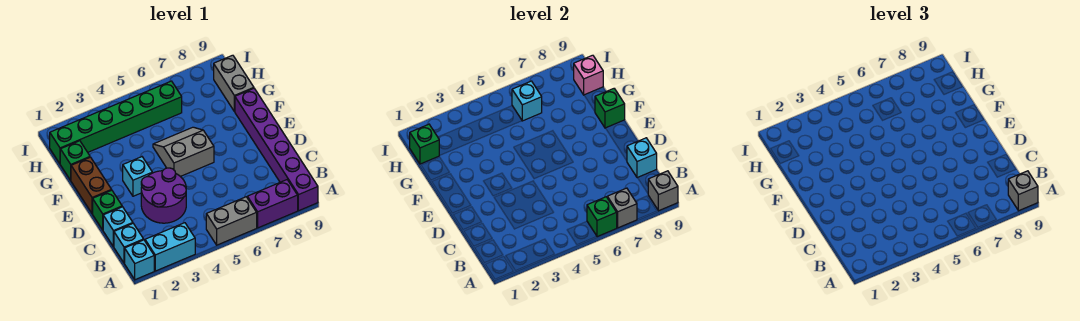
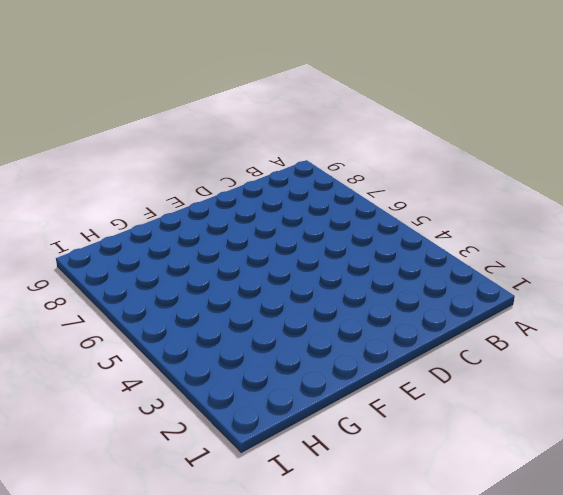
none -> cyan 1x1 brick [125,240,154,280]
none -> cyan 1x2 brick [145,223,195,271]
none -> grey 1x2 brick [206,197,257,245]

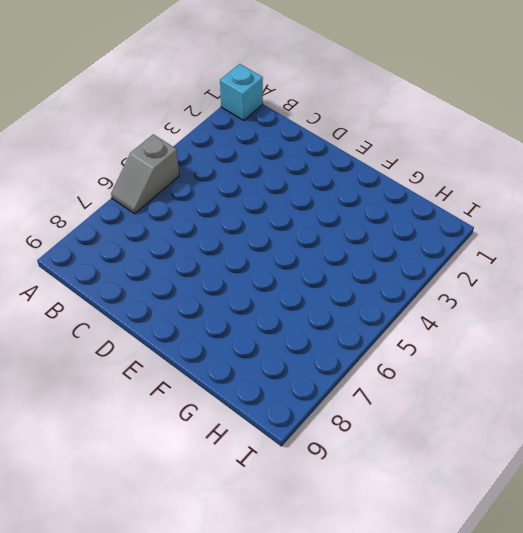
grey 1x2 slope [111,134,179,214] -> grey 1x2 brick [206,197,257,245]
none -> cyan 1x2 brick [145,223,195,271]
none -> purple 1x2 brick [247,180,298,228]
none -> purple 1x6 brick [235,89,318,211]

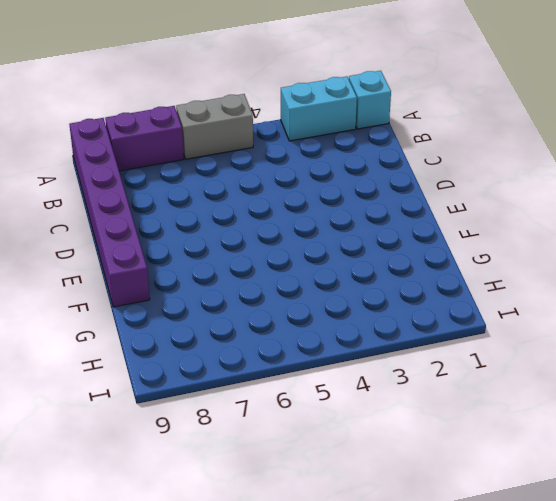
none -> cyan 1x1 brick [114,224,144,263]
none -> cyan 1x1 brick [103,207,133,247]
none -> purple 2x2 round brick [141,168,186,223]

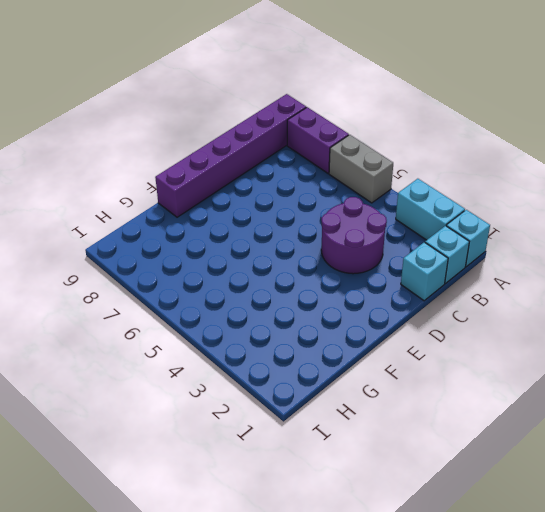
none -> green 1x1 brick [93,190,122,230]
none -> brown 1x2 brick [71,157,111,214]
none -> cyan 1x1 brick [123,157,152,196]

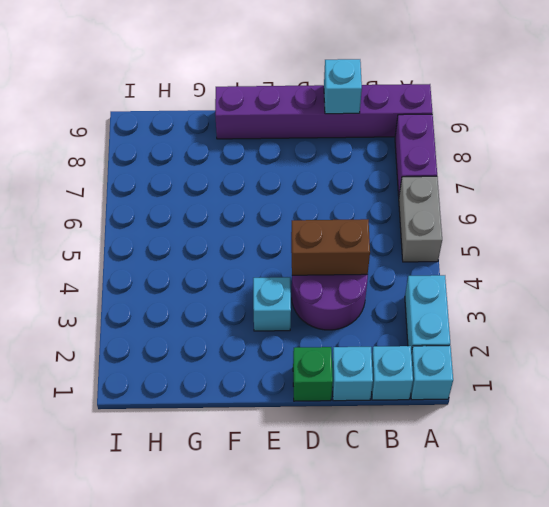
brown 1x2 brick [291,219,370,275] -> brown 1x2 brick moved to [71,157,111,214]
none -> grey 2x2 slope [153,127,214,177]
none -> green 1x1 brick [60,141,90,180]
none -> grey 1x2 brick [214,55,254,112]

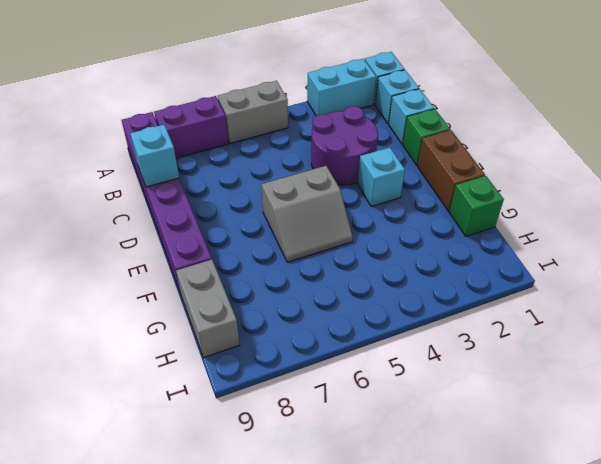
none -> green 1x6 brick [50,81,182,164]
none -> green 1x1 brick [587,197,617,237]
none -> grey 1x1 brick [607,188,637,228]

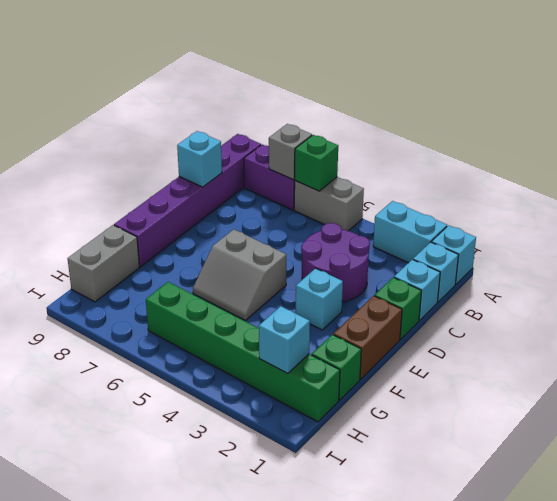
cyan 1x1 brick [259,306,310,374] -> cyan 1x1 brick moved to [512,81,542,121]
none -> grey 1x1 brick [648,171,678,211]
none -> green 1x1 brick [595,89,625,128]
none -> green 1x1 brick [410,124,439,164]

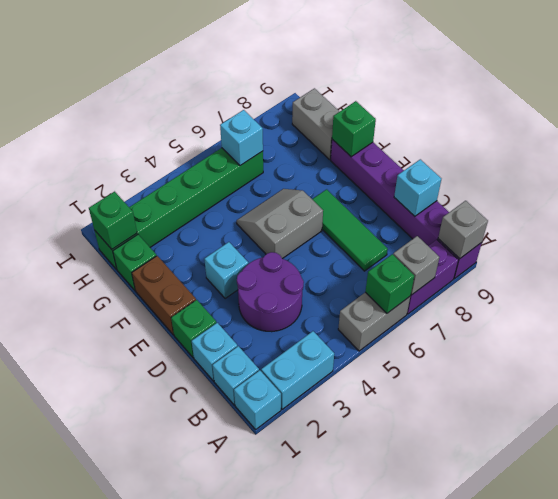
green 1x3 tile [312,189,388,271] -> none
none -> pink 1x1 brick [574,55,603,95]
none -> grey 1x1 brick [1008,171,1038,211]

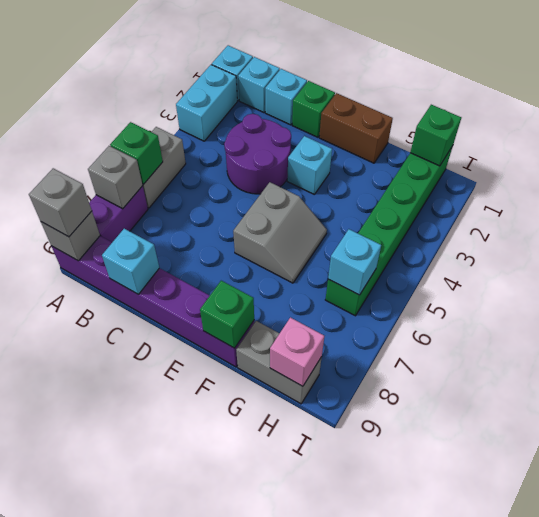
none -> green 1x1 brick [60,141,90,180]

